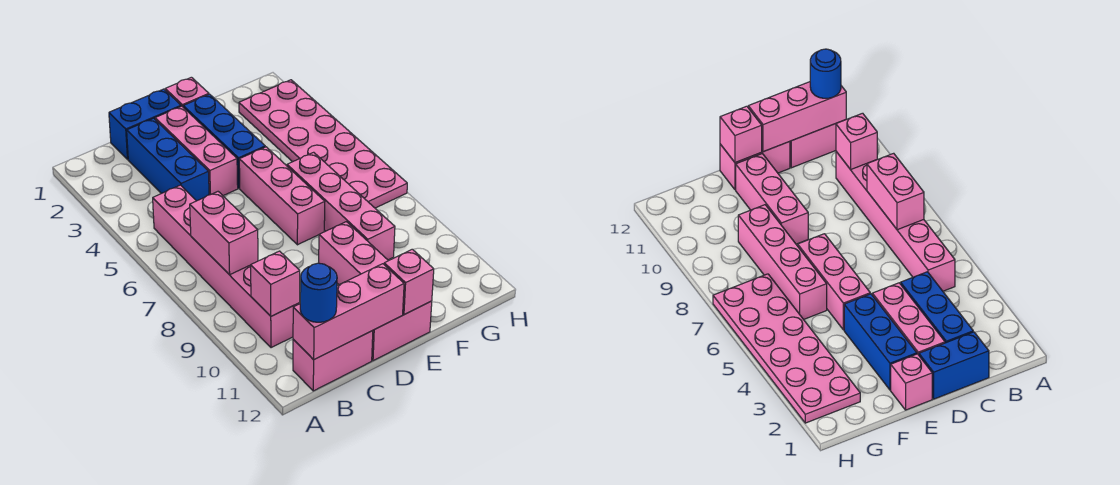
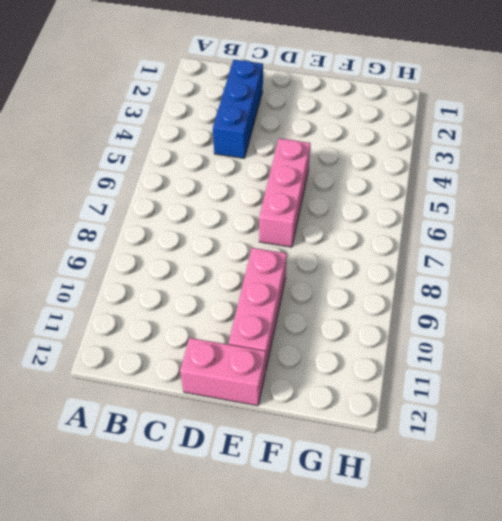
none -> pink 1x6 brick [153,185,300,348]
none -> pink 1x2 brick [293,331,373,391]
none -> blue 1x2 brick [109,89,181,159]

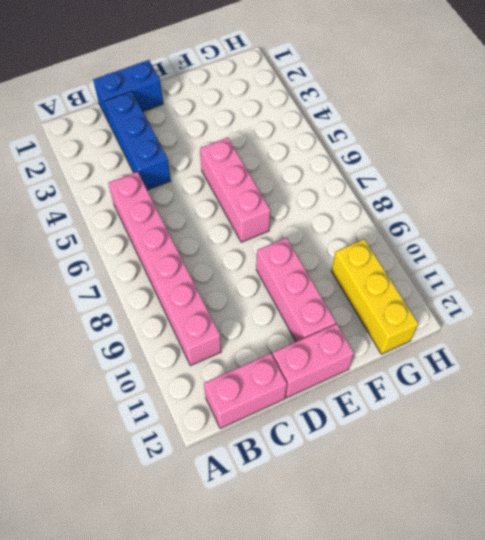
yellow 1x3 brick [331,239,418,354] -> none
none -> pink 1x3 brick [155,106,238,196]
none -> pink 1x1 brick [165,77,209,107]
none -> blue 1x3 brick [183,94,265,188]

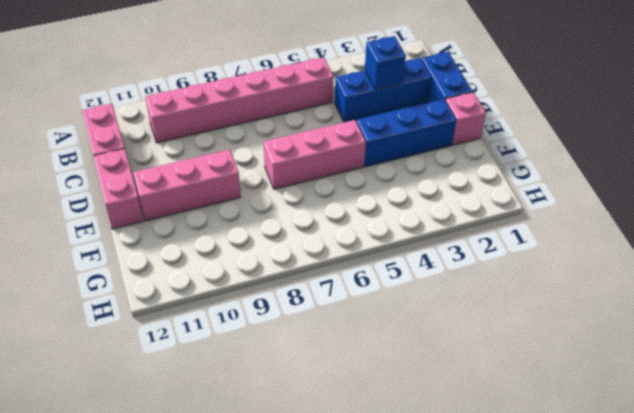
blue 1x1 brick [365,36,406,90] -> none
none -> pink 1x3 brick [155,106,238,196]
none -> pink 1x4 brick [287,152,395,260]
none -> pink 2x6 plate [239,80,407,208]

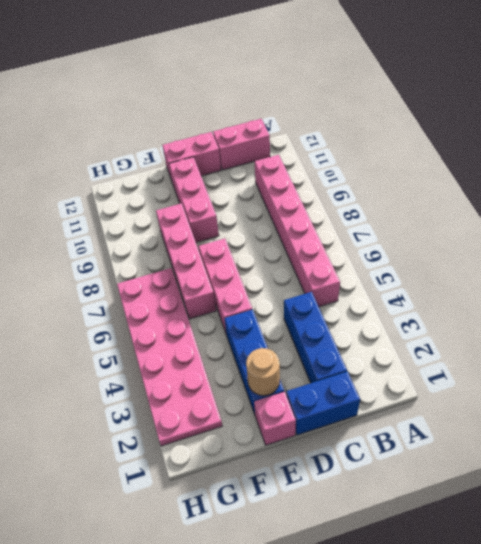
tan 1x1 round brick [246,348,280,396] -> none
none -> pink 1x3 brick [155,106,238,196]
none -> pink 1x2 brick [190,192,258,275]
none -> pink 1x1 brick [251,251,300,316]

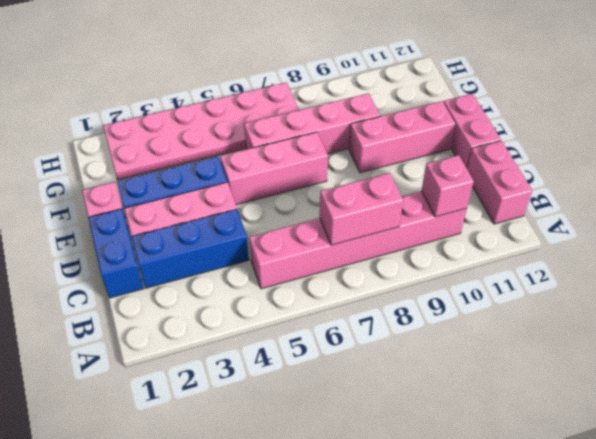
none -> pink 1x3 brick [293,264,404,360]
none -> pink 1x1 brick [384,249,434,315]
none -> blue 1x1 round brick [300,263,337,322]

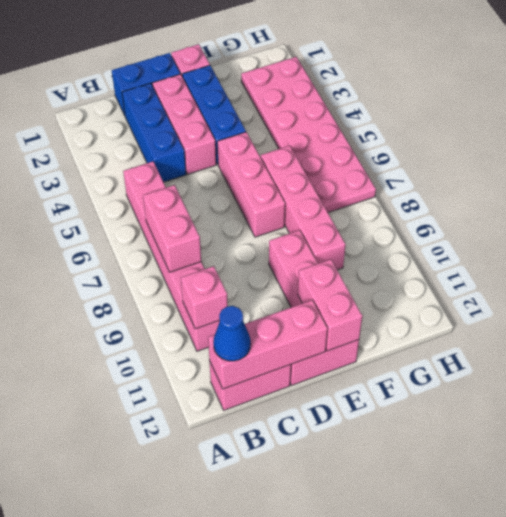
blue 1x1 cone [213,306,251,361] -> blue 1x1 round brick [300,263,337,322]
pink 1x2 brick [298,259,362,351] -> pink 1x1 brick [384,249,434,315]

